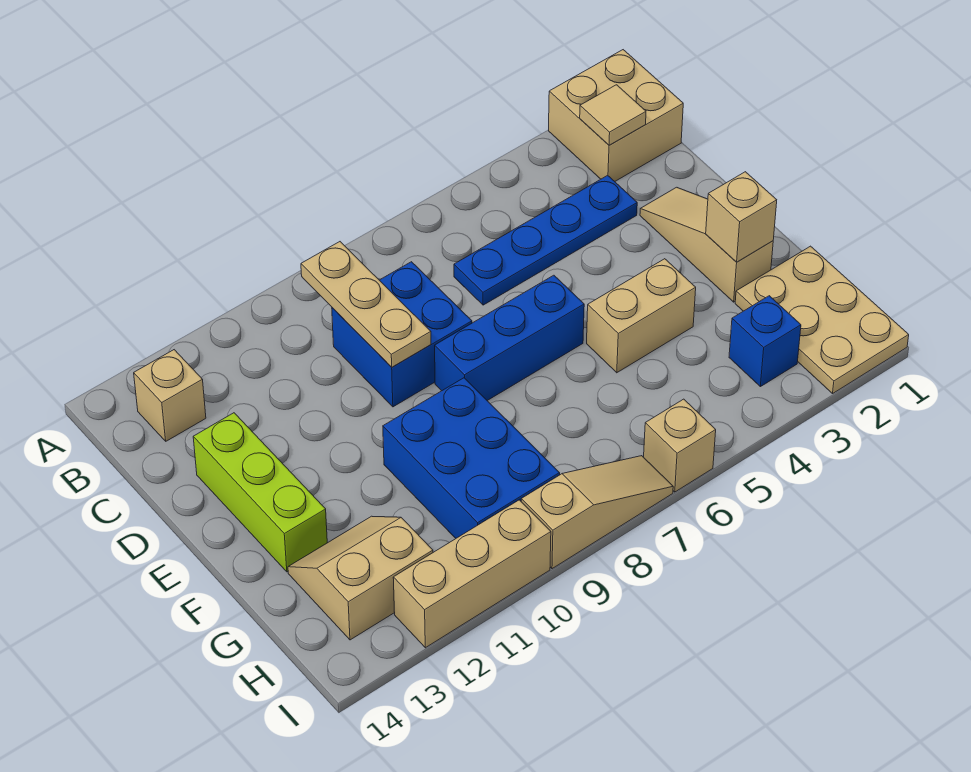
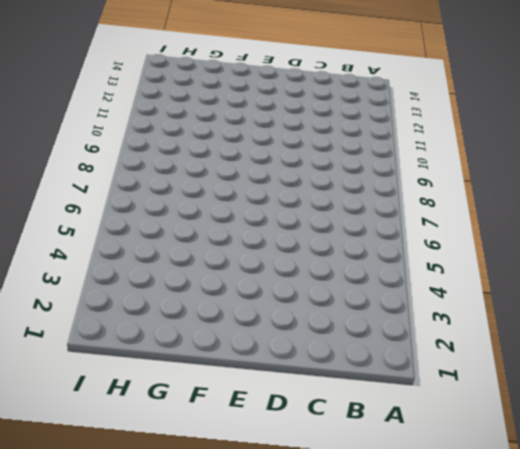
none -> tan 2x2 brick [549,50,683,181]
none -> tan 1x1 brick [134,350,206,441]
none -> blue 1x4 plate [454,175,637,305]

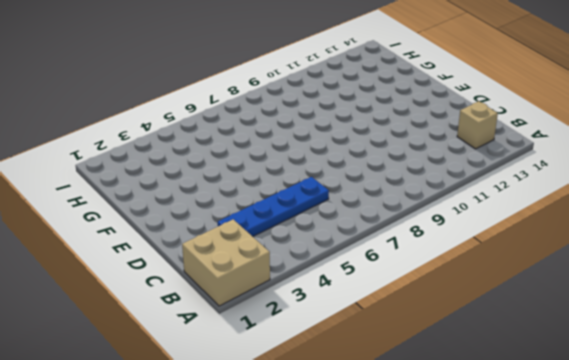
none -> blue 2x2 brick [332,262,472,407]
none -> tan 1x3 slope [640,187,773,302]
none -> lime 1x3 brick [193,413,327,572]

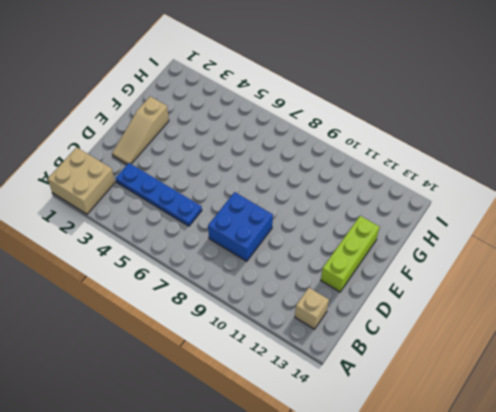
none -> blue 1x3 brick [435,275,584,401]
none -> tan 1x2 brick [587,259,696,373]
none -> blue 2x3 brick [383,378,560,538]

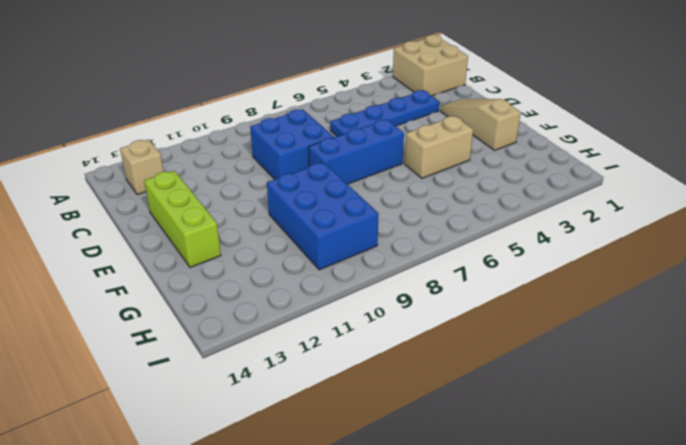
none -> tan 2x3 plate [735,246,909,393]
none -> tan 2x2 slope [288,516,433,640]
none -> blue 1x1 brick [729,296,801,387]

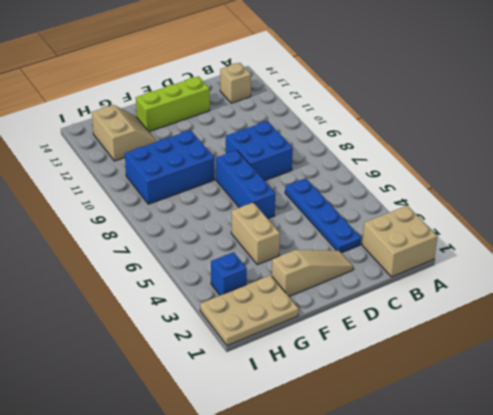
none -> tan 1x1 brick [644,399,716,492]
none -> tan 1x3 slope [521,456,673,569]
none -> tan 1x3 brick [393,500,551,648]

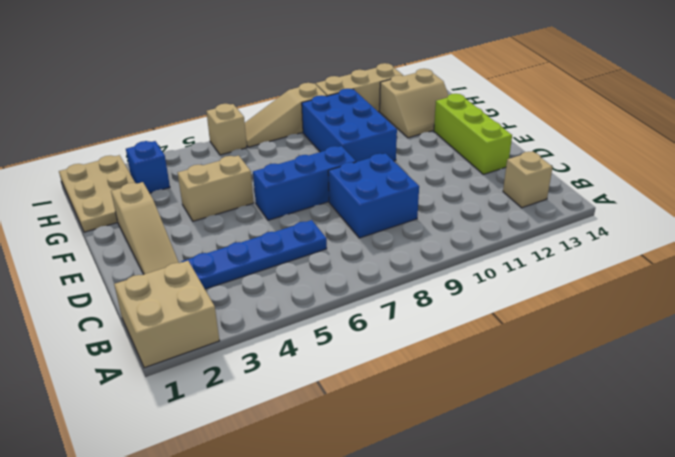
none -> tan 1x1 tile [580,85,646,145]
none -> tan 1x3 plate [301,242,431,367]
none -> tan 1x1 brick [706,172,777,262]

